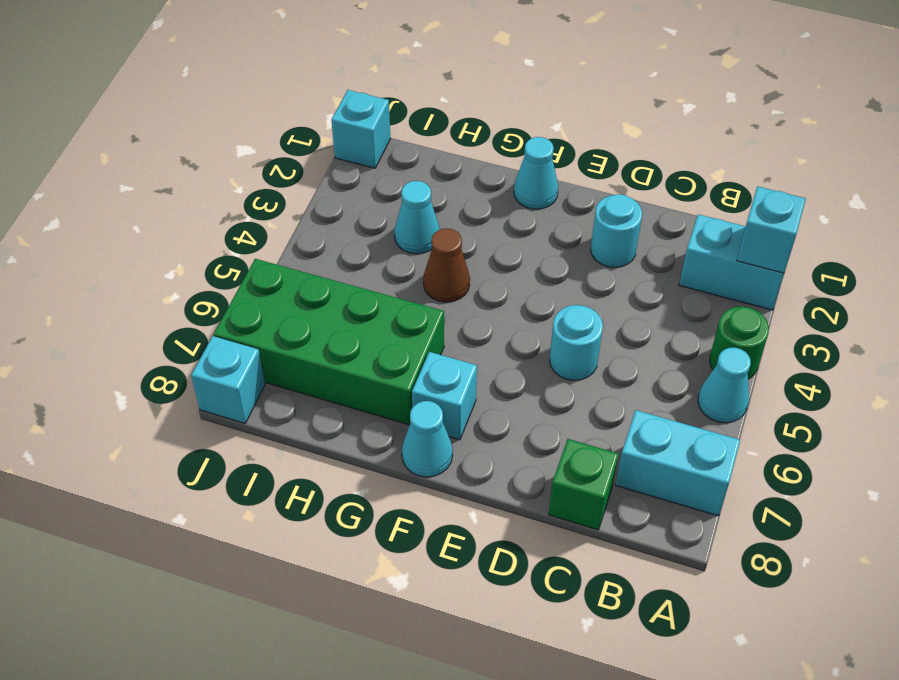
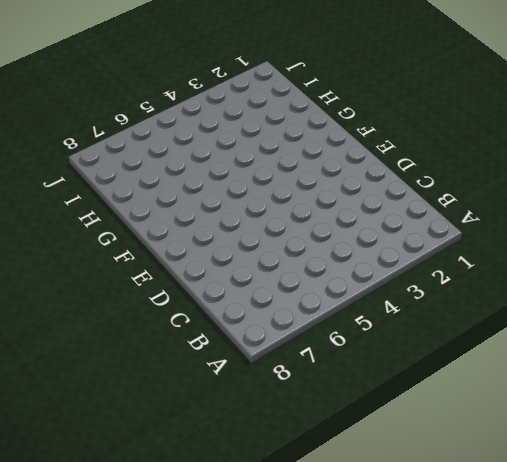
none -> cyan 1x2 brick [679,214,784,310]
none -> green 1x1 round brick [710,307,769,379]
none -> cyan 1x1 cone [698,348,751,423]

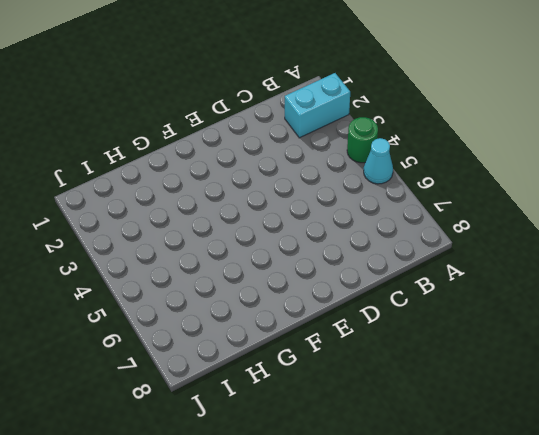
none -> cyan 1x2 brick [616,410,740,516]
none -> green 1x1 brick [549,439,618,530]
none -> cyan 1x1 round brick [591,194,642,267]

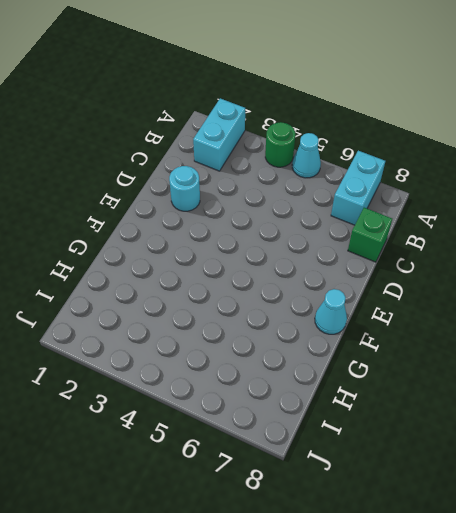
none -> cyan 1x1 round brick [550,305,603,380]
none -> cyan 1x1 cone [514,137,558,209]
none -> cyan 1x1 brick [412,352,477,440]

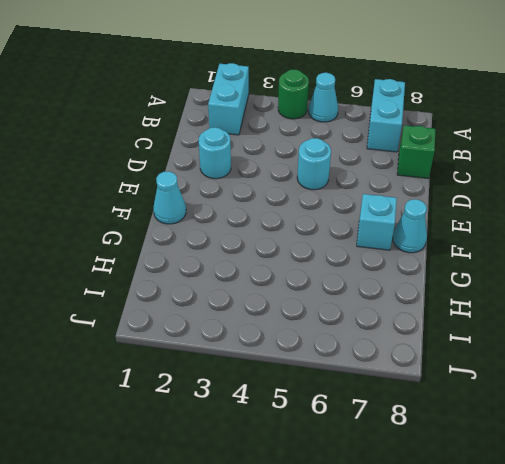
none -> brown 1x1 cone [423,229,470,302]
none -> green 2x4 brick [214,259,444,425]
none -> cyan 1x1 cone [395,181,440,254]

